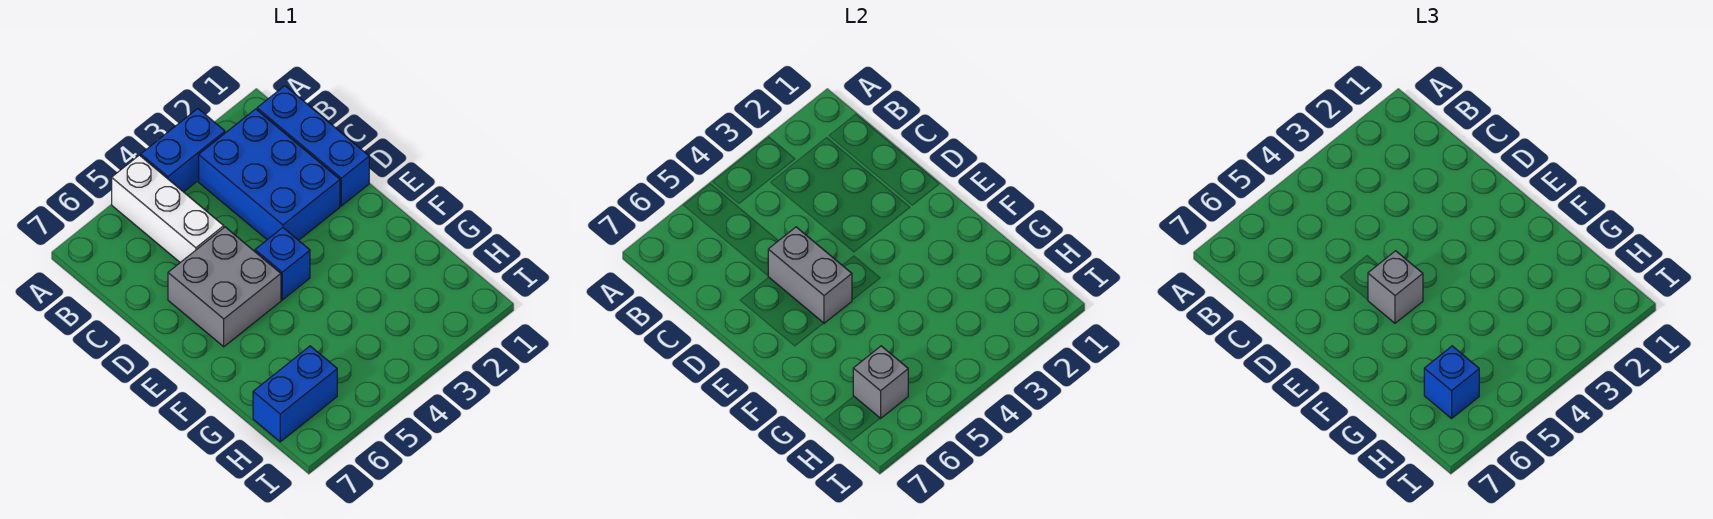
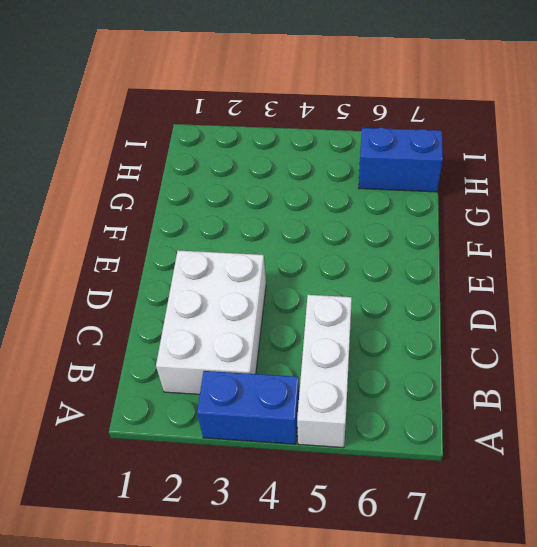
white 2x3 brick [156,250,266,394] -> blue 2x3 brick [199,109,340,240]
none -> blue 1x3 brick [257,86,369,206]
none -> grey 2x2 brick [168,227,281,347]

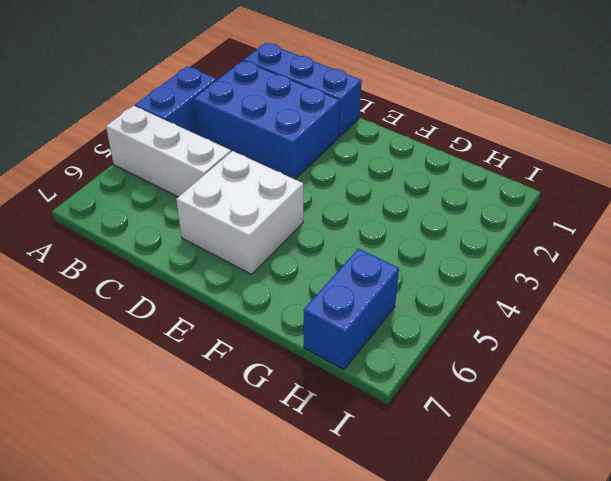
white 2x2 brick [176,151,303,274] -> grey 2x2 brick [168,227,281,347]
none -> blue 1x1 brick [255,228,310,300]
none -> grey 1x2 brick [768,227,852,323]

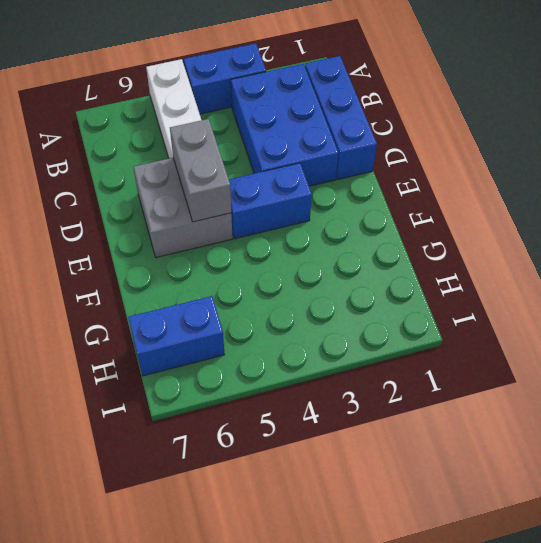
blue 1x2 brick [229,163,312,239] -> blue 1x1 brick [255,228,310,300]
none -> grey 1x1 brick [853,346,908,418]
none -> grey 1x1 brick [1368,251,1423,323]

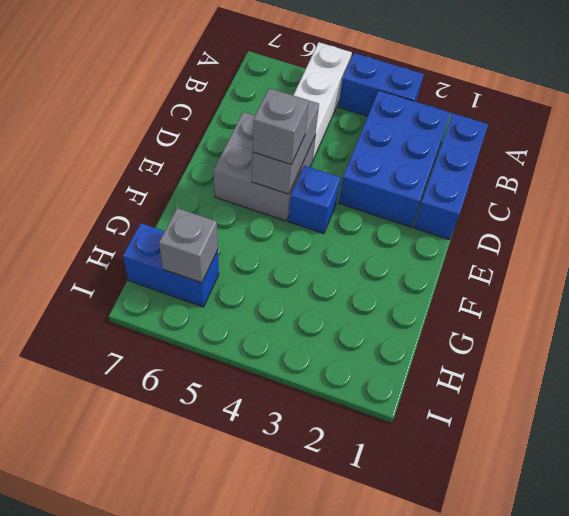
none -> blue 1x1 brick [1424,346,1479,418]

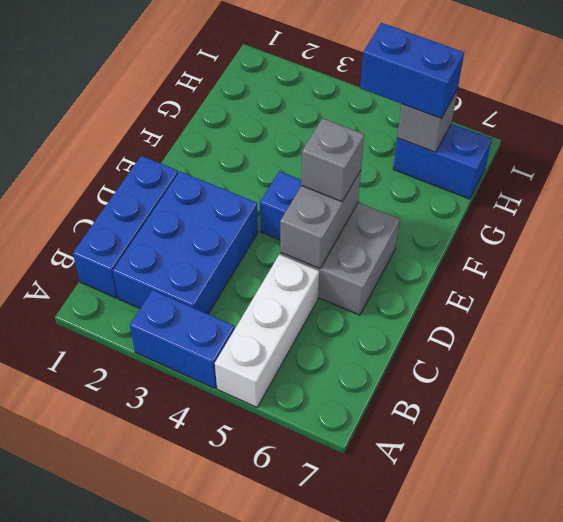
blue 1x2 brick [360,23,464,118] -> blue 1x1 brick [1424,346,1479,418]

